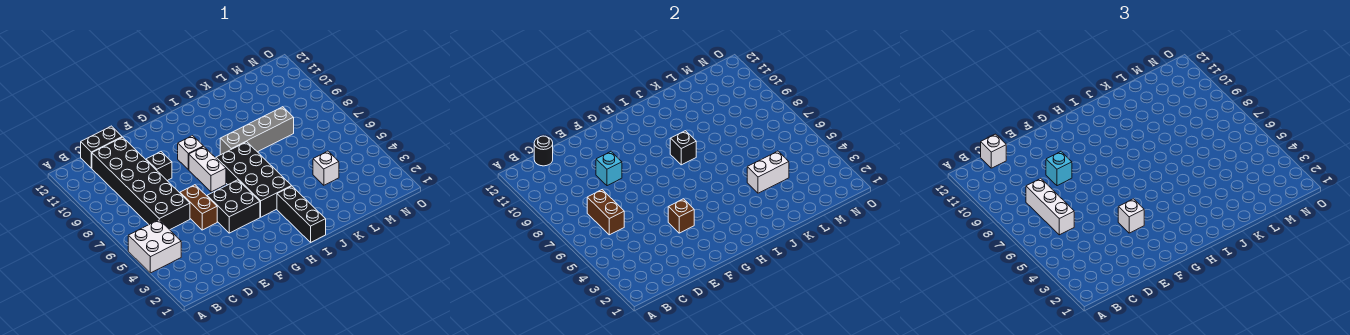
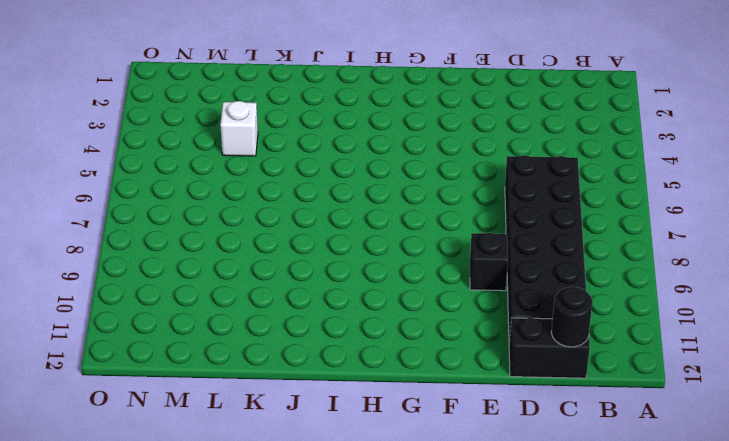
none -> white 2x2 brick [128,220,181,273]
none -> brown 1x2 brick [180,185,217,230]
none -> black 2x2 brick [207,180,260,233]

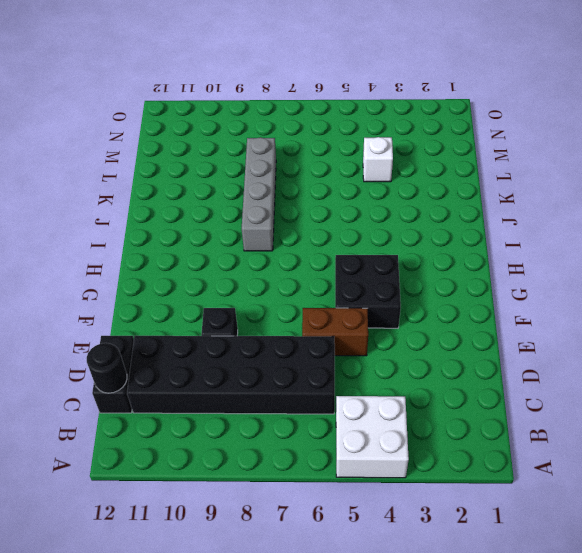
none -> white 1x2 brick [189,147,226,192]
none -> white 1x1 brick [178,135,203,170]
none -> black 2x4 brick [216,142,291,217]

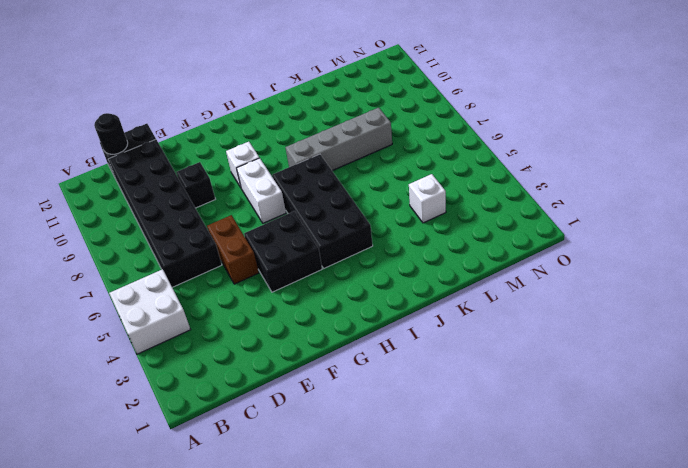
none -> black 1x3 brick [277,186,326,242]
none -> brown 1x2 brick [587,190,624,235]
none -> cyan 1x1 brick [596,152,622,186]

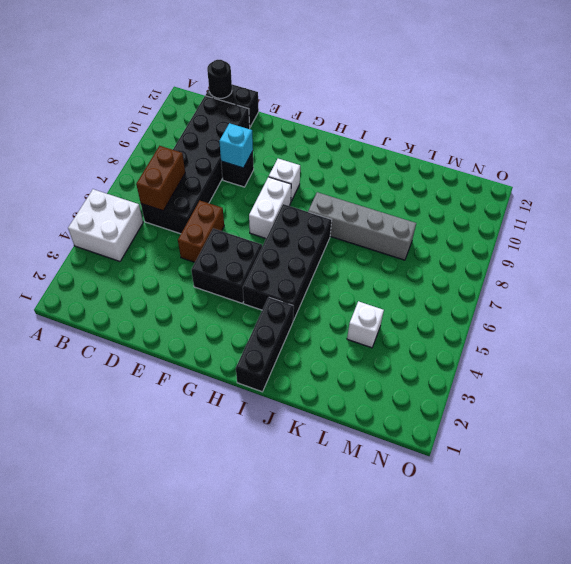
none -> brown 1x1 brick [668,199,694,233]
none -> black 1x1 brick [670,131,696,165]
none -> white 1x2 brick [747,151,789,193]

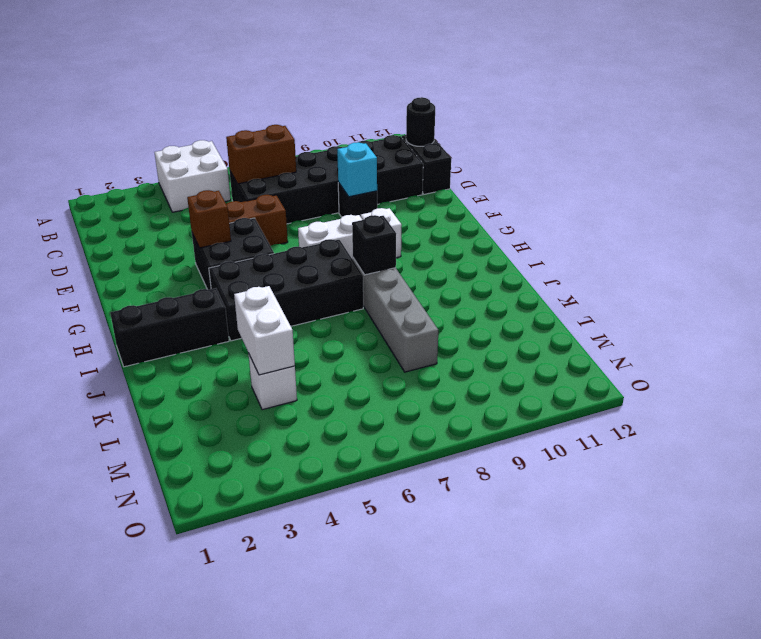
none -> white 1x3 brick [1026,178,1074,235]
none -> white 1x1 brick [981,134,1006,168]
none -> cyan 1x1 brick [1046,152,1072,186]

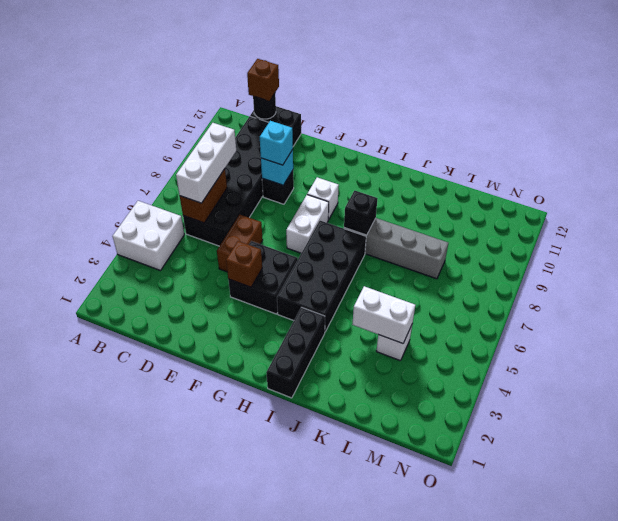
brown 1x1 brick [247,59,279,101] -> white 1x1 brick [981,134,1006,168]
none -> white 1x1 brick [1118,199,1144,233]

